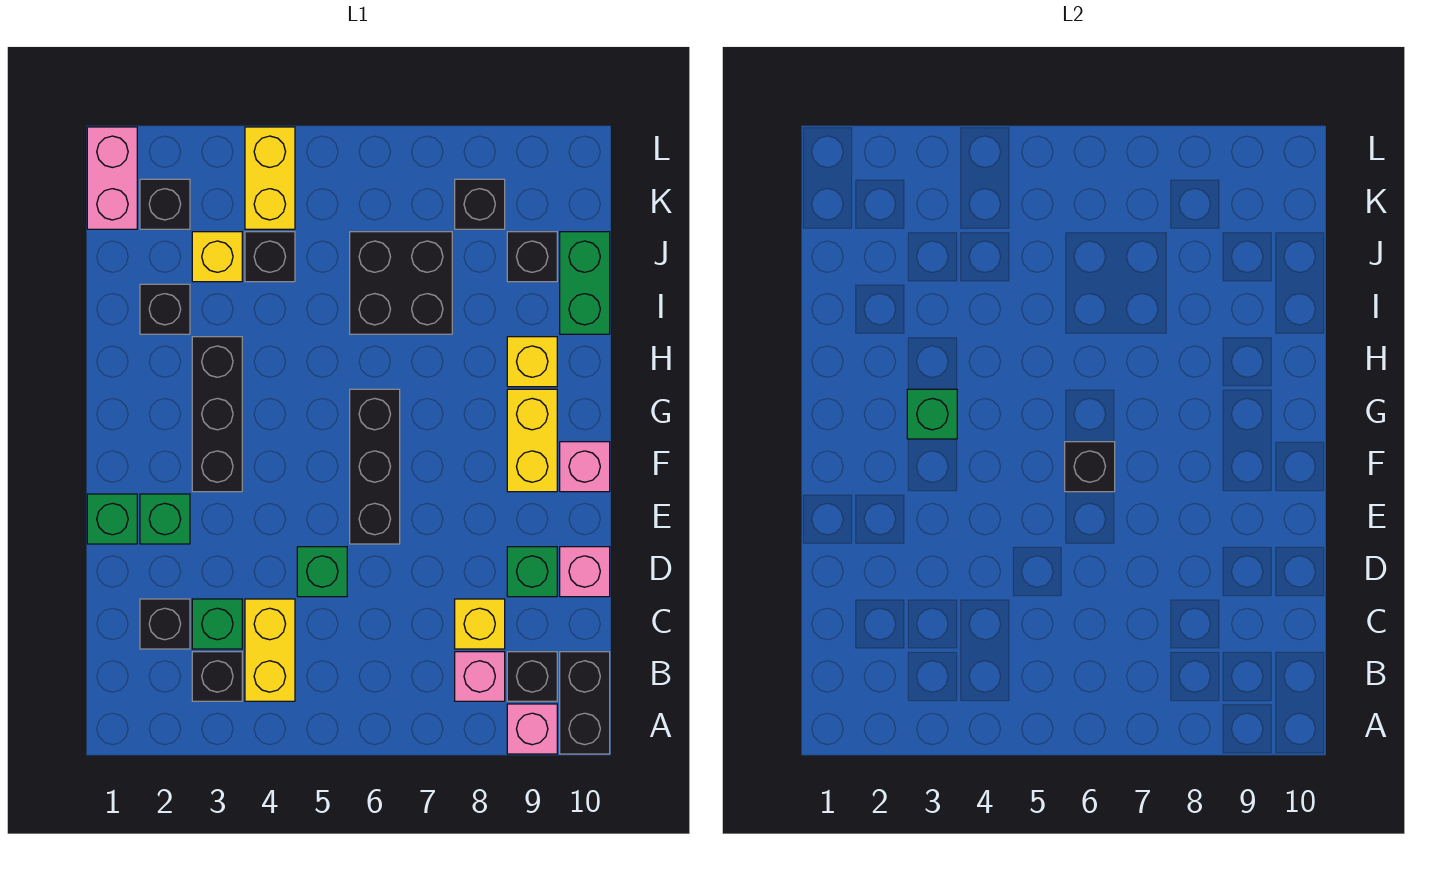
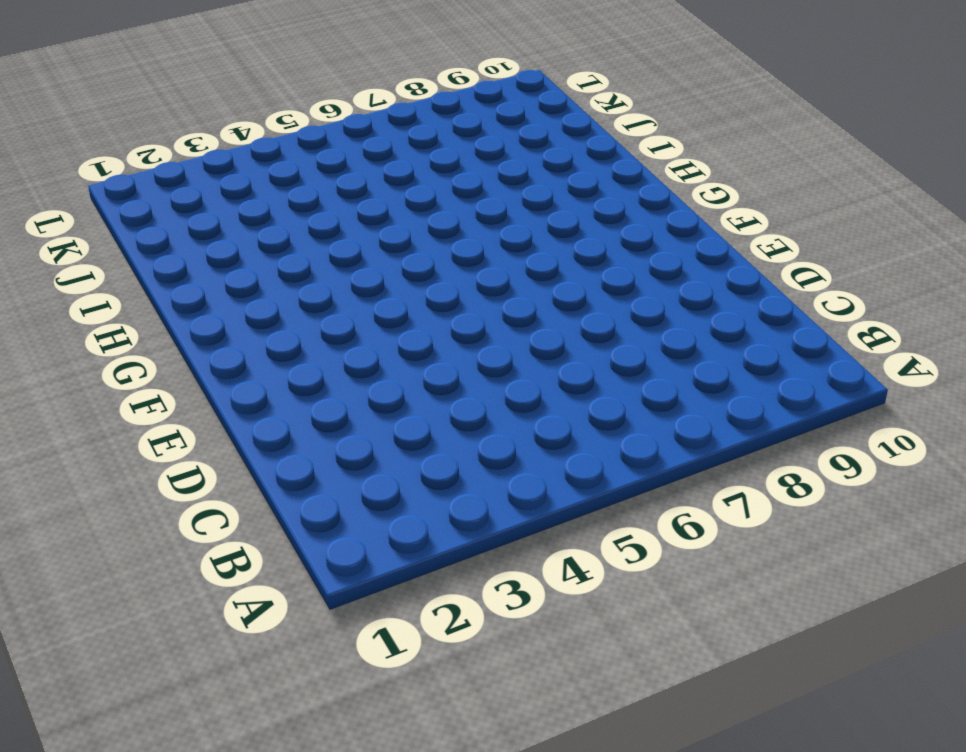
none -> pink 1x1 brick [507,704,557,754]
none -> black 1x2 brick [560,652,610,754]
none -> black 1x1 brick [192,652,242,701]
none -> yellow 1x2 brick [245,599,295,701]

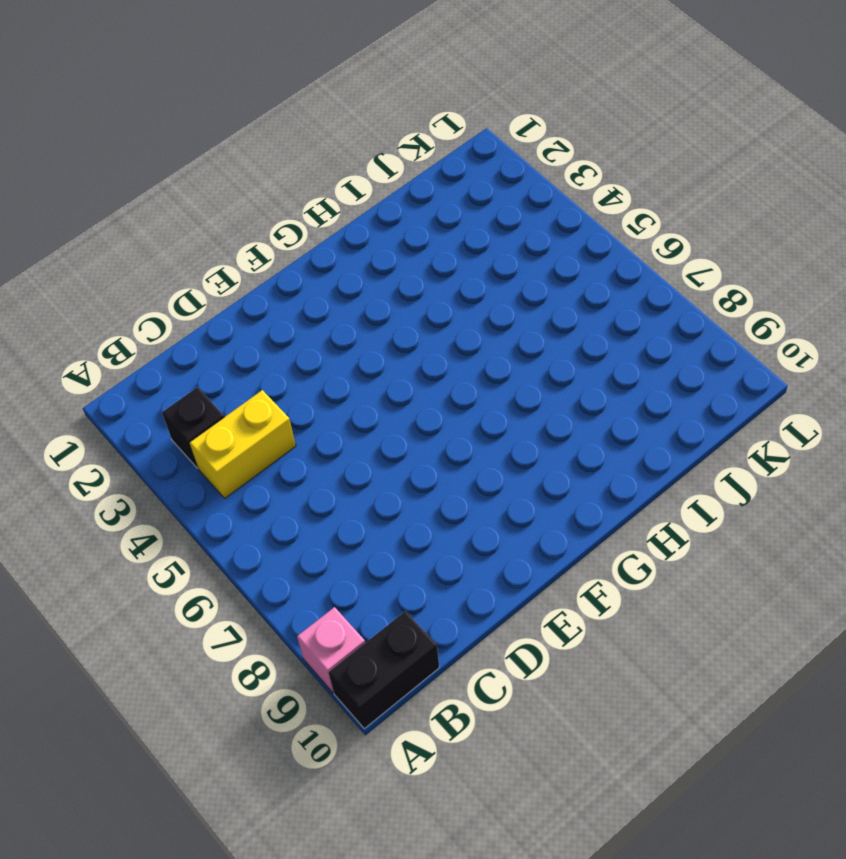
none -> pink 1x1 brick [455,652,505,701]
none -> black 1x1 brick [507,652,557,701]
none -> black 1x1 brick [140,599,190,649]
none -> green 1x1 brick [192,599,242,649]

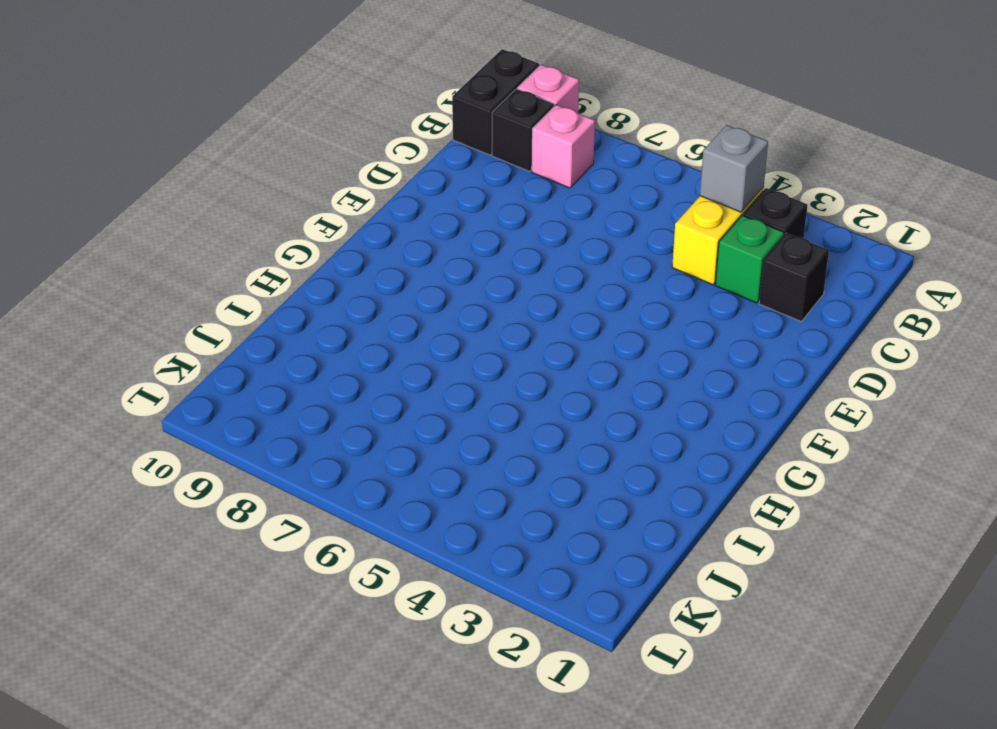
grey 1x1 brick [700,125,768,212] -> none
none -> yellow 1x1 brick [455,599,505,649]
none -> green 1x1 brick [297,547,347,597]
none -> green 1x1 brick [507,547,557,597]
none -> pink 1x1 brick [560,547,610,597]

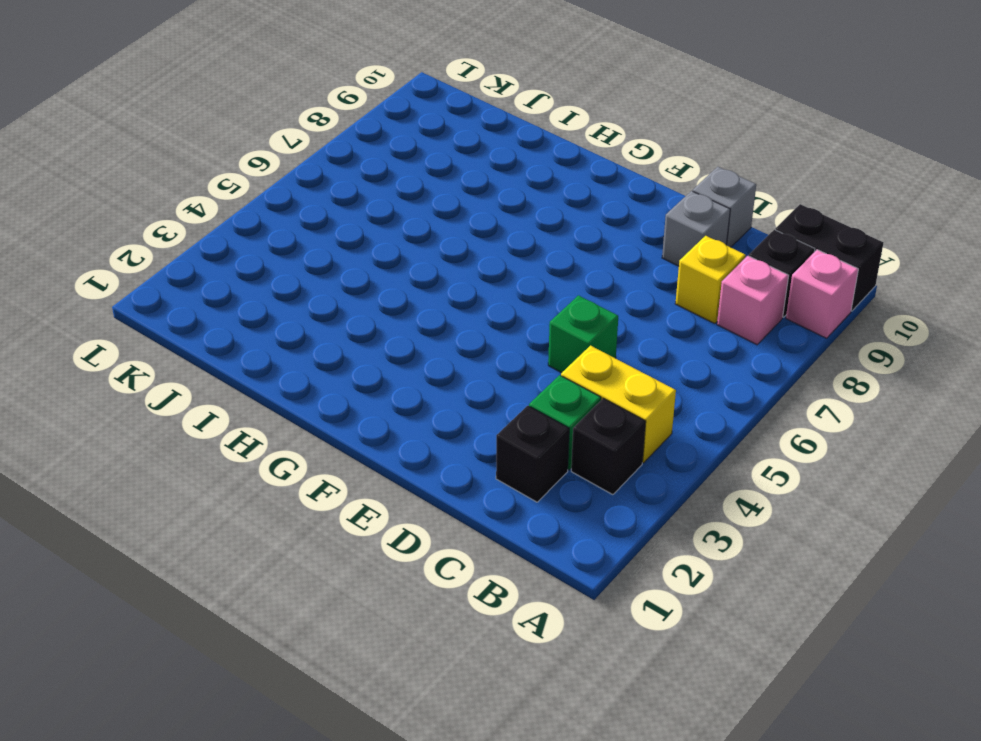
grey 1x1 brick [662,191,730,266] -> green 1x1 brick [507,547,557,597]
grey 1x1 brick [693,167,756,247] -> pink 1x1 brick [560,547,610,597]
none -> green 1x1 brick [87,494,137,544]
none -> green 1x1 brick [140,494,190,544]
none -> black 1x3 brick [350,389,400,544]
none -> black 1x3 brick [192,337,242,492]

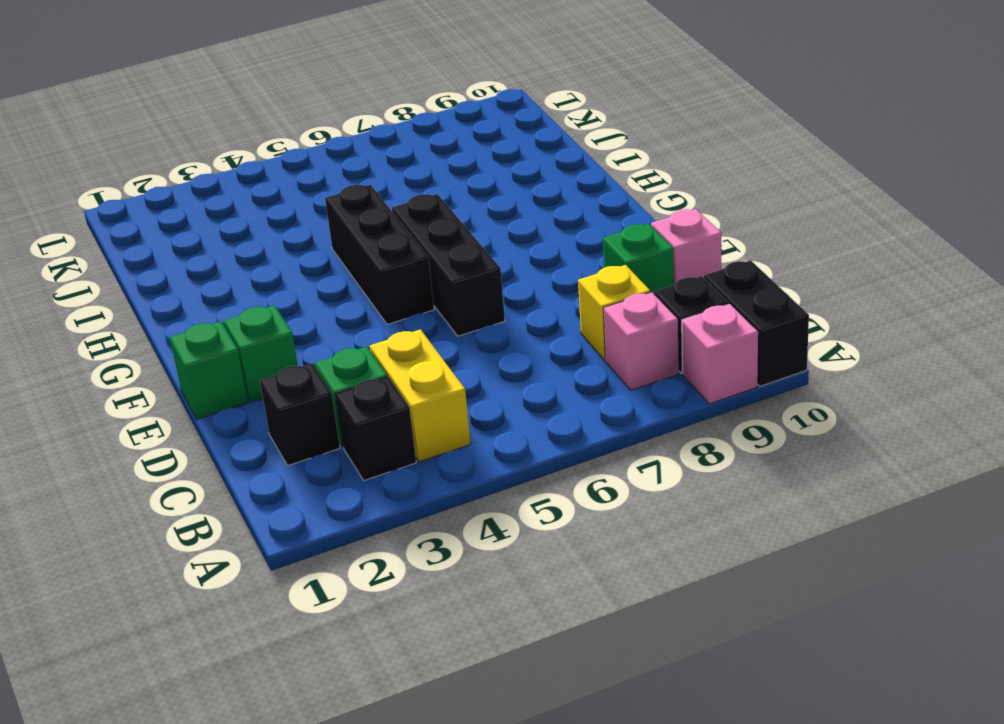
black 1x3 brick [325,185,434,324] -> black 1x3 brick moved to [192,337,242,492]
none -> green 1x1 brick [297,547,347,597]
none -> yellow 1x2 brick [507,389,557,492]
none -> pink 1x1 brick [560,442,610,492]
none -> yellow 1x1 brick [507,337,557,387]

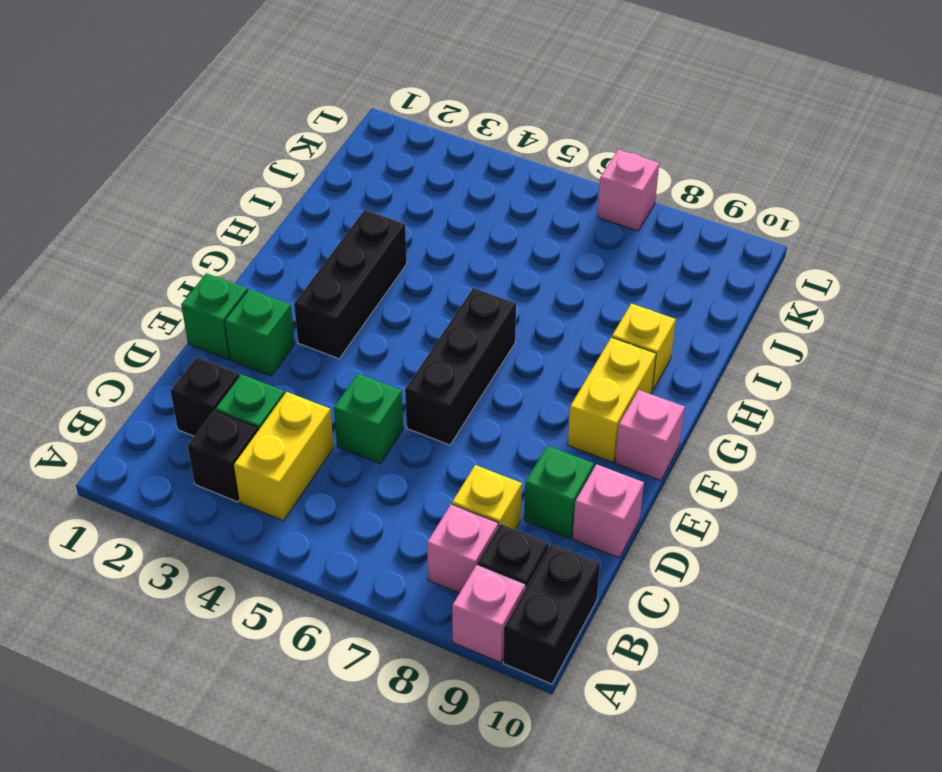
pink 1x1 brick [597,150,659,231] -> none
none -> black 1x1 brick [140,284,190,334]
none -> black 2x2 brick [350,232,452,334]
none -> green 1x2 brick [560,232,610,334]
none -> yellow 1x1 brick [192,232,242,282]

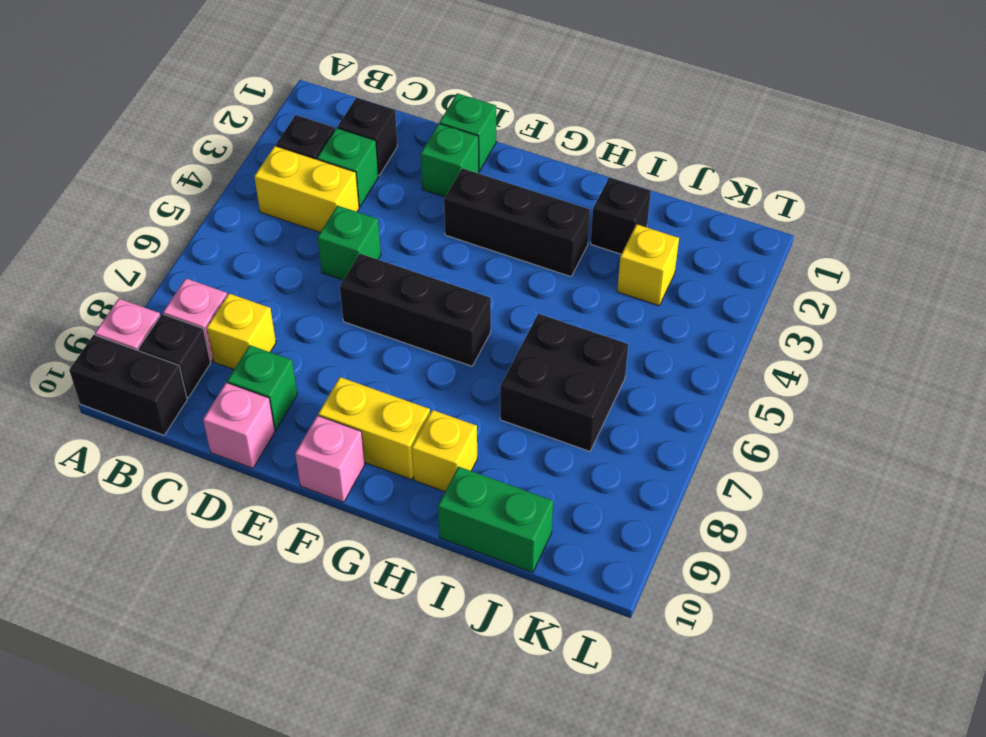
none -> black 1x1 brick [245,232,295,282]
none -> black 1x1 brick [507,232,557,282]
none -> pink 1x2 brick [87,127,137,229]
none -> black 1x1 brick [140,179,190,229]

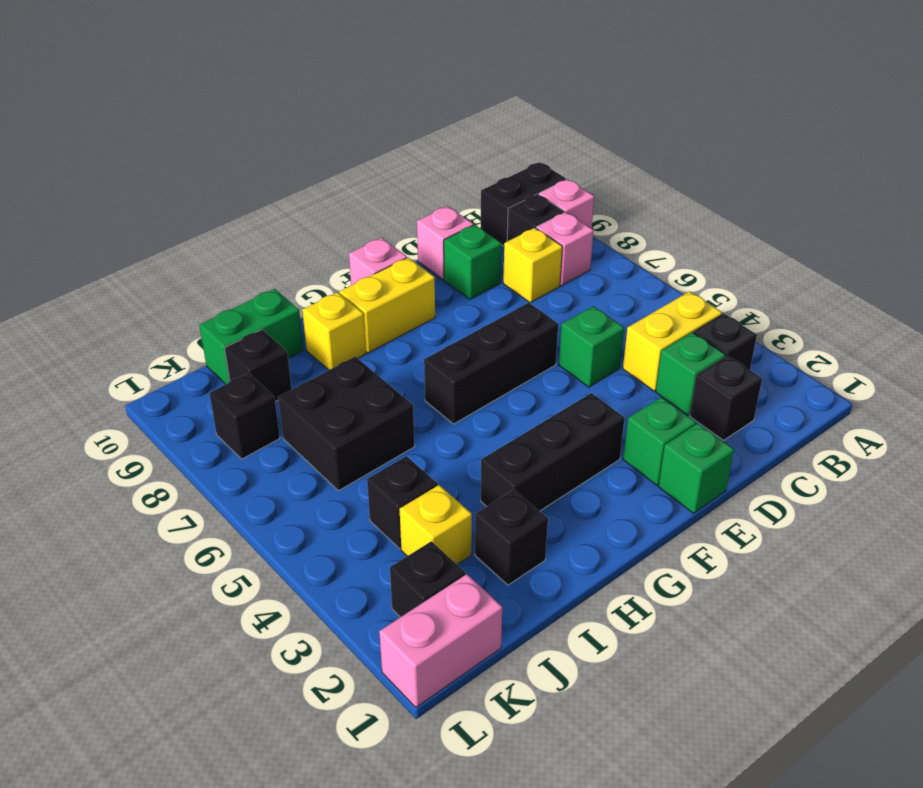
none -> yellow 1x2 brick [245,127,295,229]
none -> black 1x1 brick [1065,442,1115,492]
none -> green 1x1 brick [907,389,957,439]

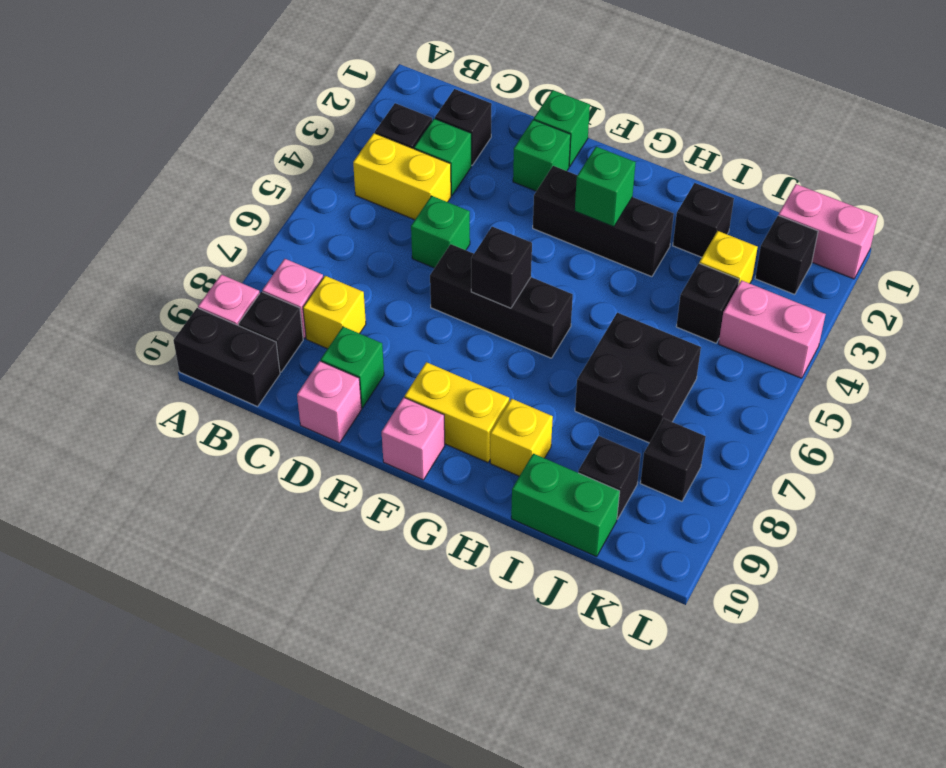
pink 1x2 brick [719,280,826,378] -> yellow 1x2 brick [245,127,295,229]

